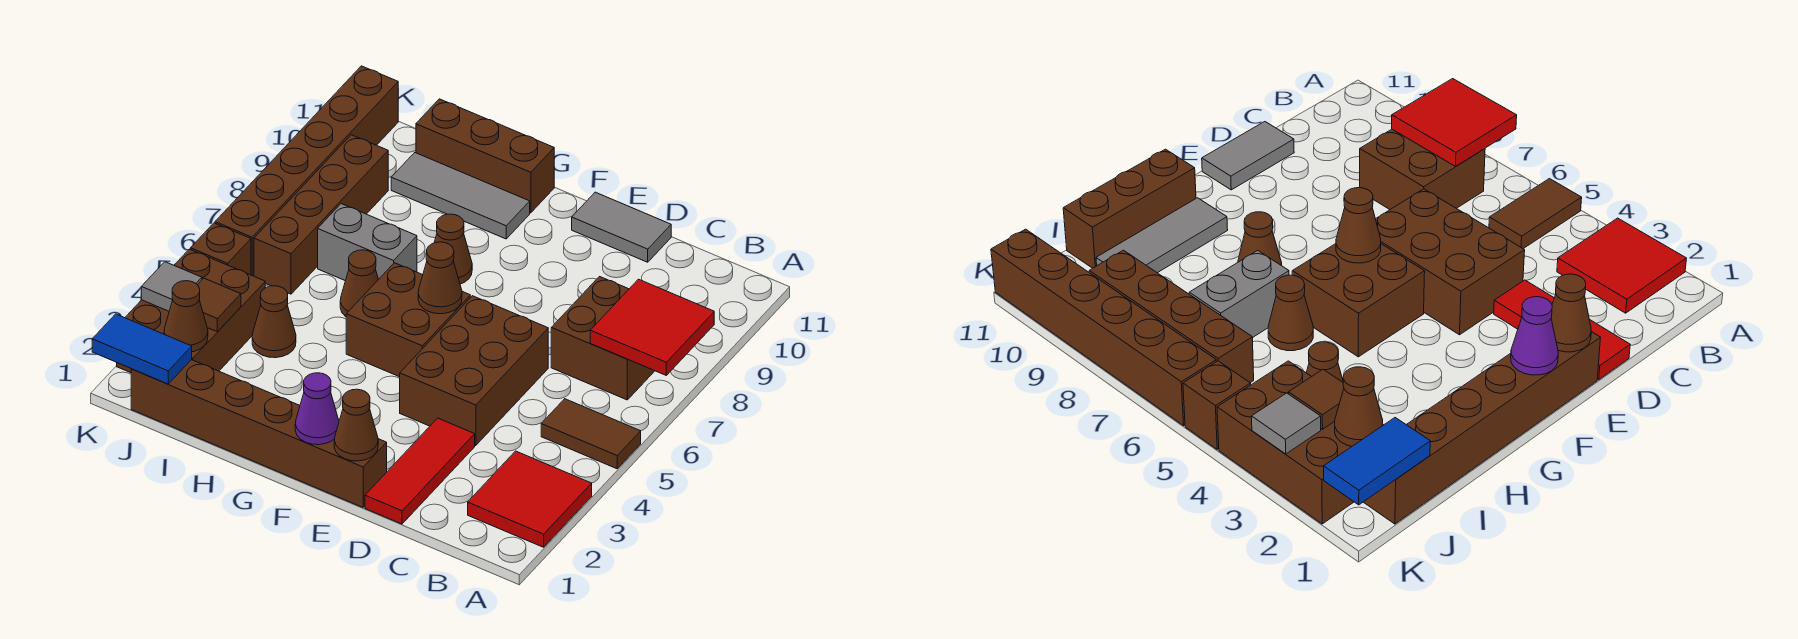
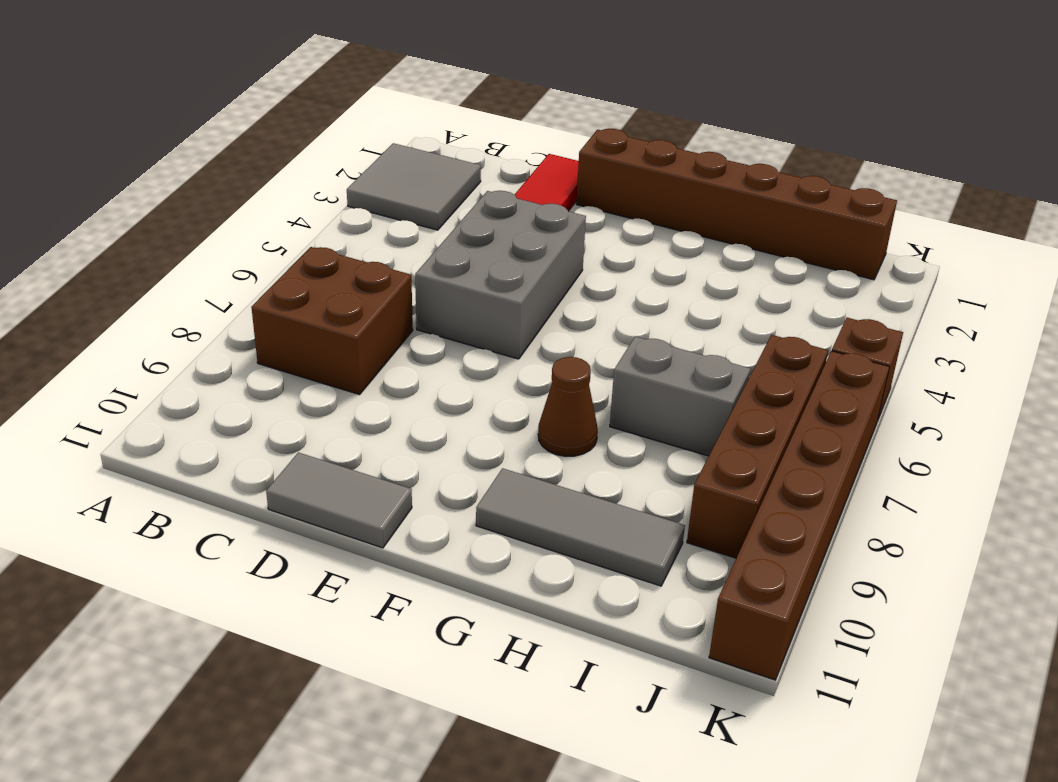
grey 2x2 tile [347,143,481,230] -> red 2x2 tile [468,451,592,547]
grey 2x3 brick [415,191,586,359] -> brown 2x3 brick [400,296,548,446]
none -> brown 1x2 tile [541,399,641,469]
none -> brown 2x2 brick [346,263,470,377]
none -> brown 1x3 brick [416,99,554,213]

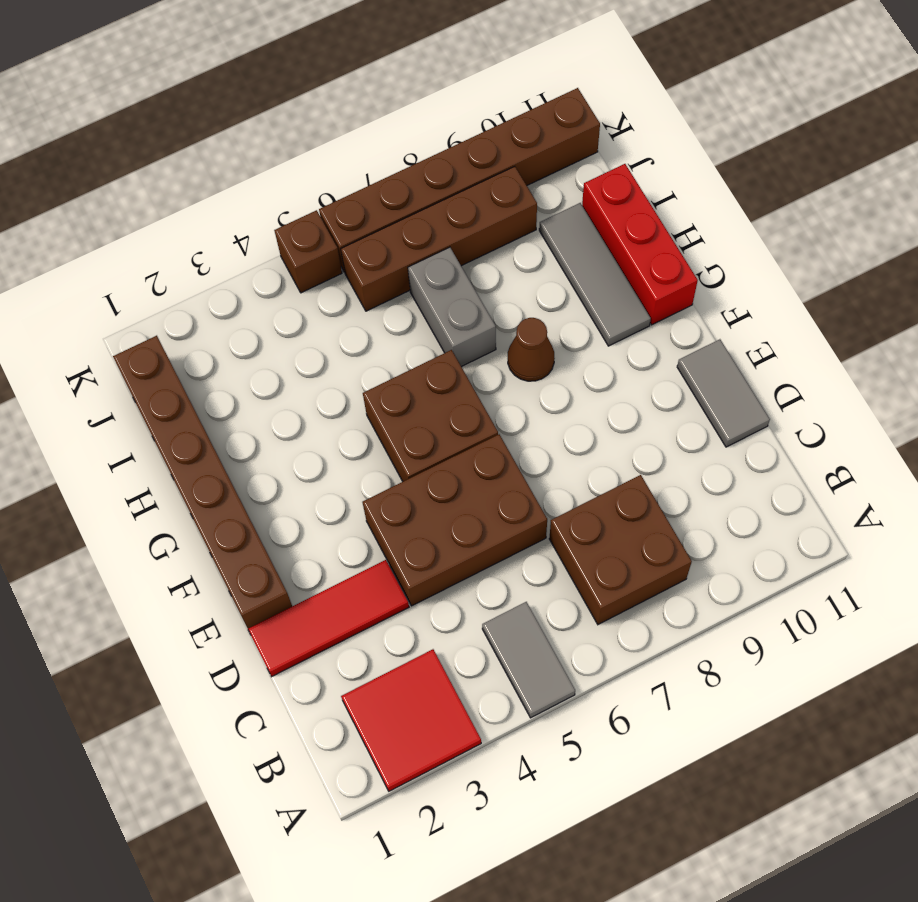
grey 1x2 tile [482,602,575,718] -> brown 1x2 tile [541,399,641,469]
red 1x3 brick [582,164,698,325] -> brown 1x3 brick [416,99,554,213]
none -> brown 1x1 cone [340,250,378,317]
none -> brown 1x1 cone [252,286,296,358]
none -> brown 2x3 brick [117,249,265,373]

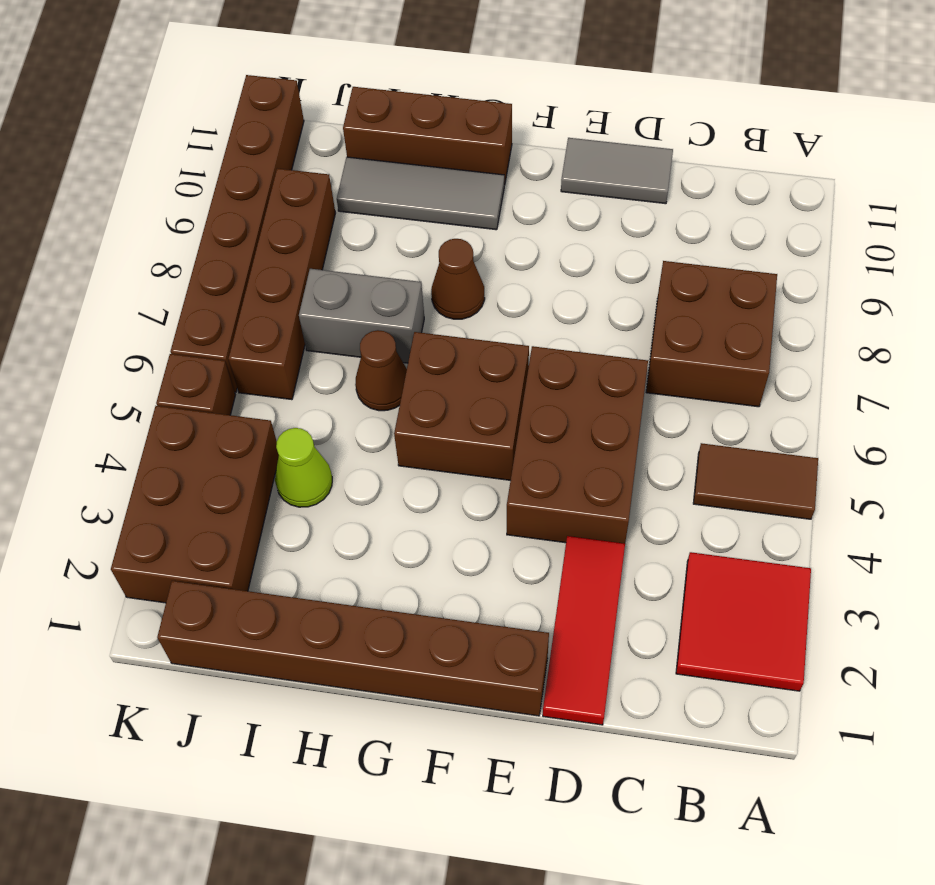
lime 1x1 cone [275,428,332,507] -> brown 1x1 cone [252,286,296,358]
none -> red 2x2 tile [590,279,714,375]
none -> brown 1x1 cone [334,389,378,461]
none -> purple 1x1 cone [295,373,339,445]

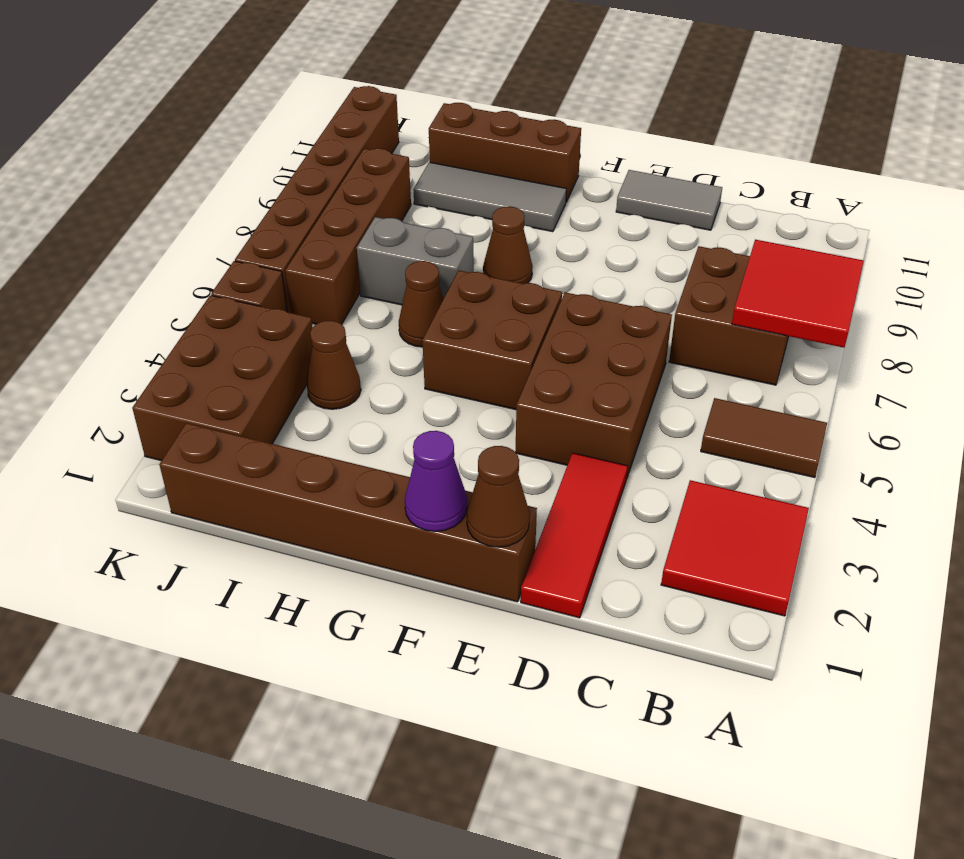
none -> brown 1x1 cone [418,242,462,314]
none -> blue 1x2 tile [92,314,192,384]
none -> brown 1x1 cone [164,281,208,352]

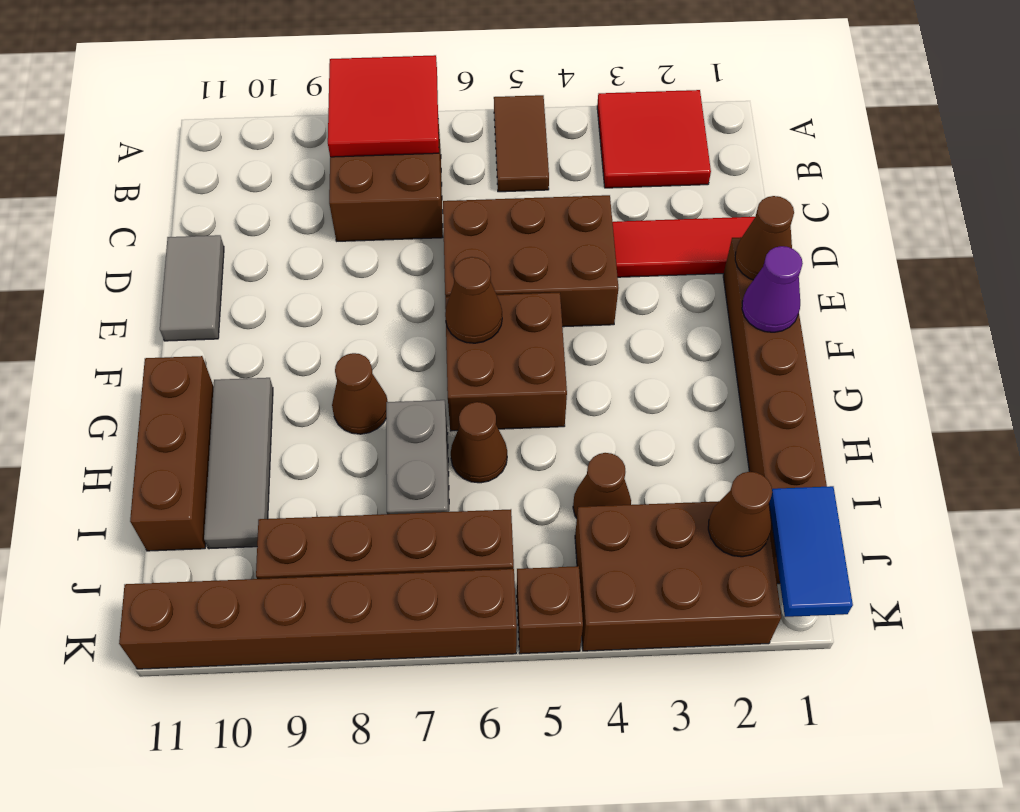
none -> brown 1x1 tile [198,278,241,332]
none -> grey 1x1 tile [141,262,202,311]

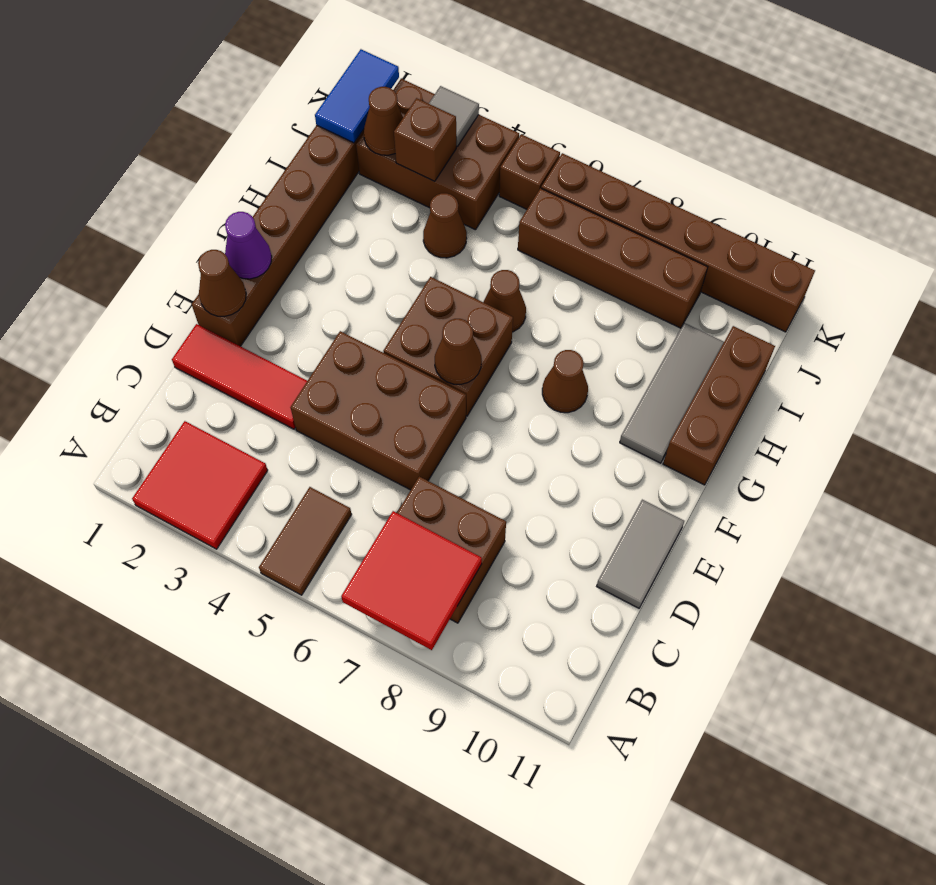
brown 1x1 brick [394,98,456,181] -> brown 1x1 tile [198,278,241,332]
none -> grey 1x2 brick [318,204,417,281]

